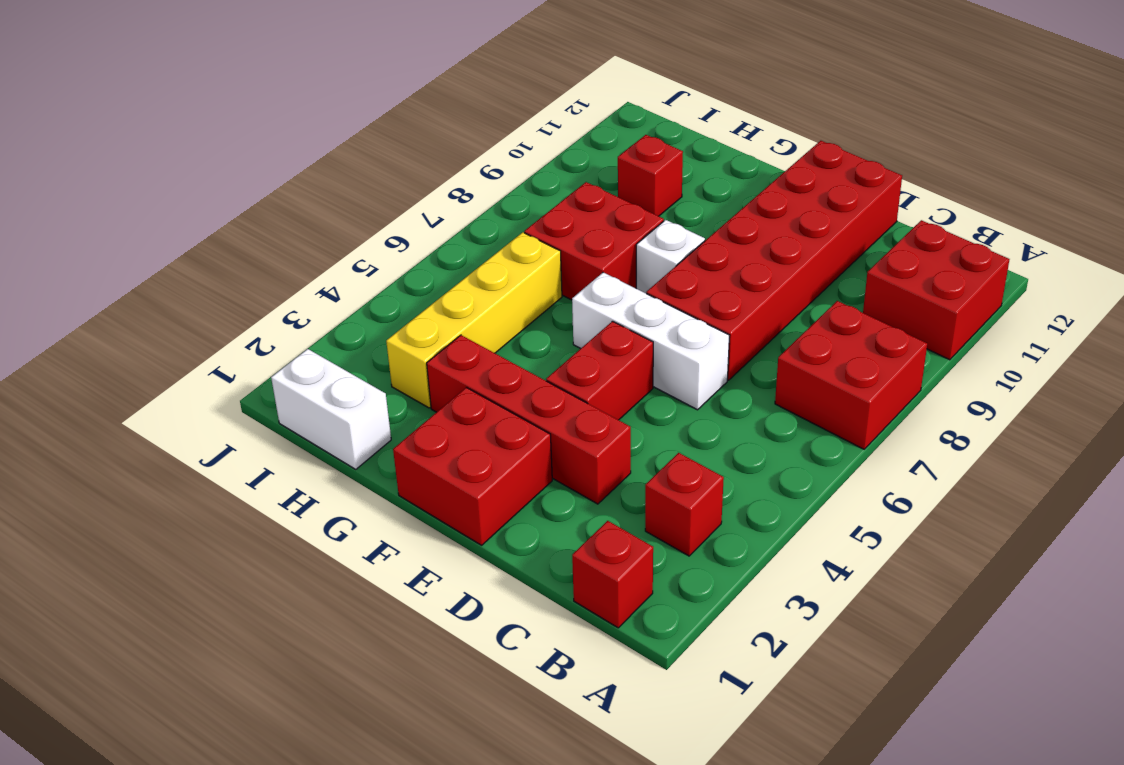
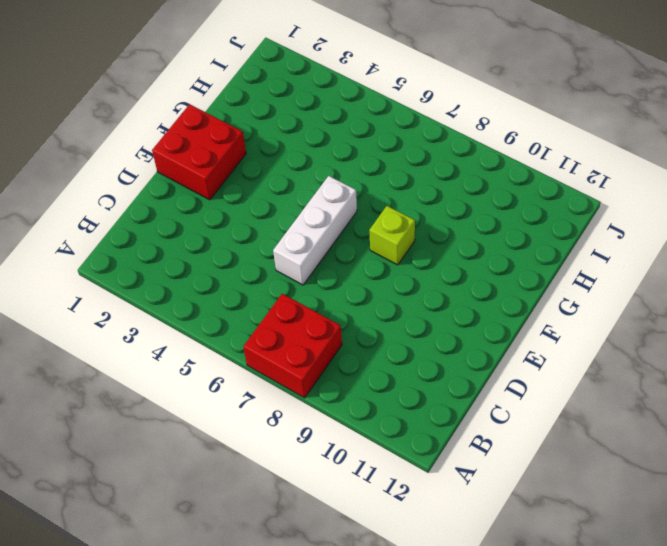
lime 1x1 brick [369,206,415,265] -> white 1x1 brick [636,220,705,293]
none -> red 2x2 brick [863,220,1009,360]
none -> red 1x1 brick [572,521,653,628]
none -> red 1x1 brick [645,453,724,556]

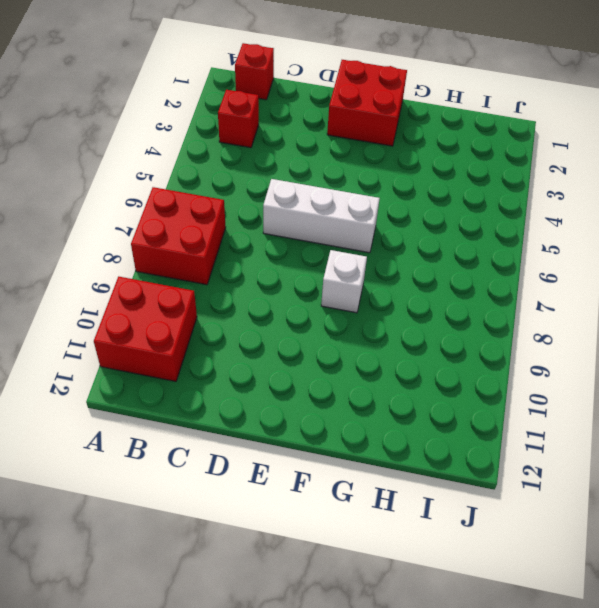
none -> red 1x4 brick [427,335,631,504]
none -> red 2x6 brick [646,141,902,380]
none -> red 1x2 brick [546,321,653,420]

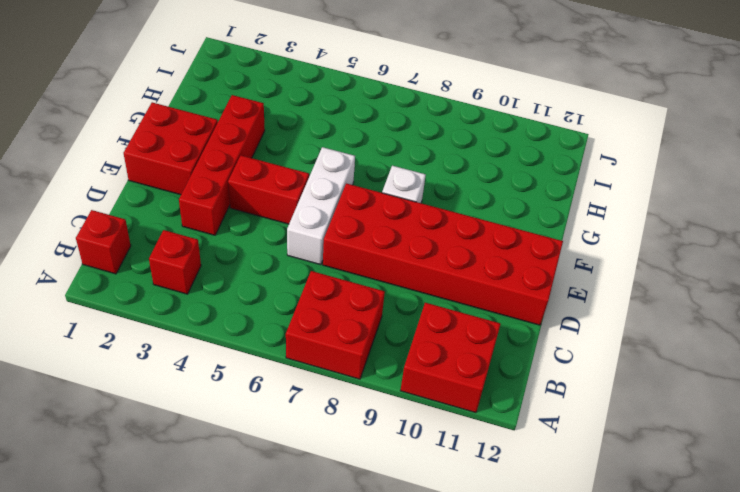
none -> red 2x2 brick [524,182,664,300]
none -> white 1x2 brick [271,349,391,469]
none -> yellow 1x4 brick [386,232,562,408]

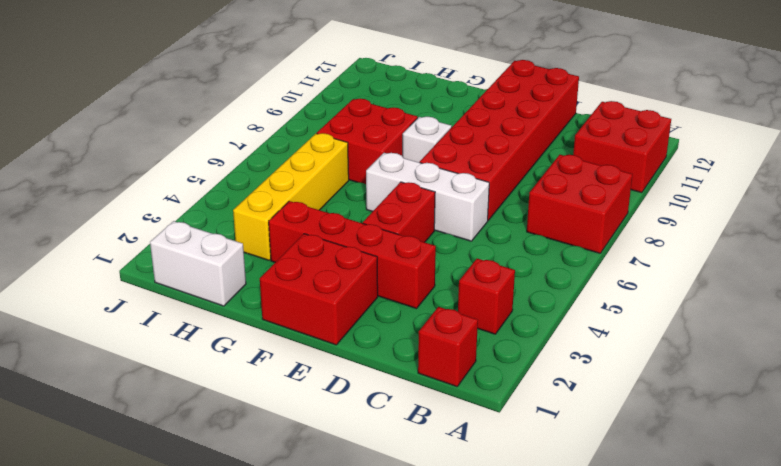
none -> red 1x1 brick [618,135,683,216]

